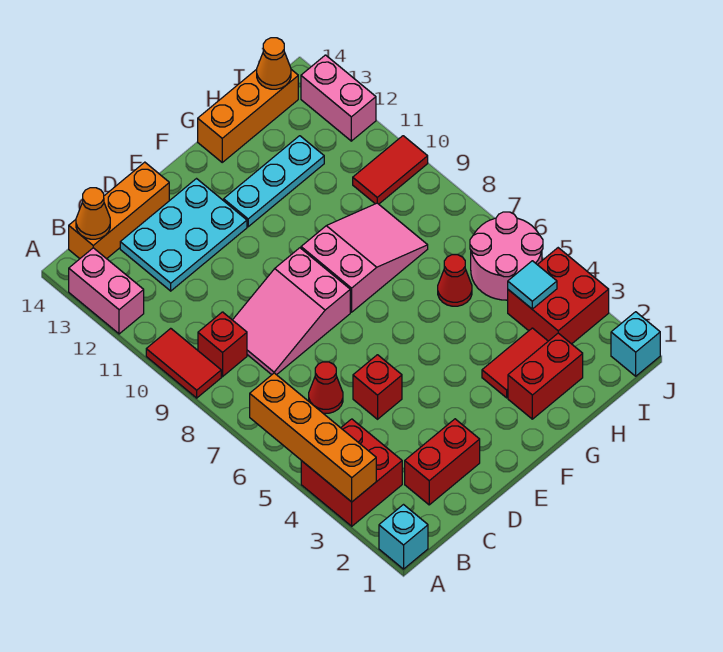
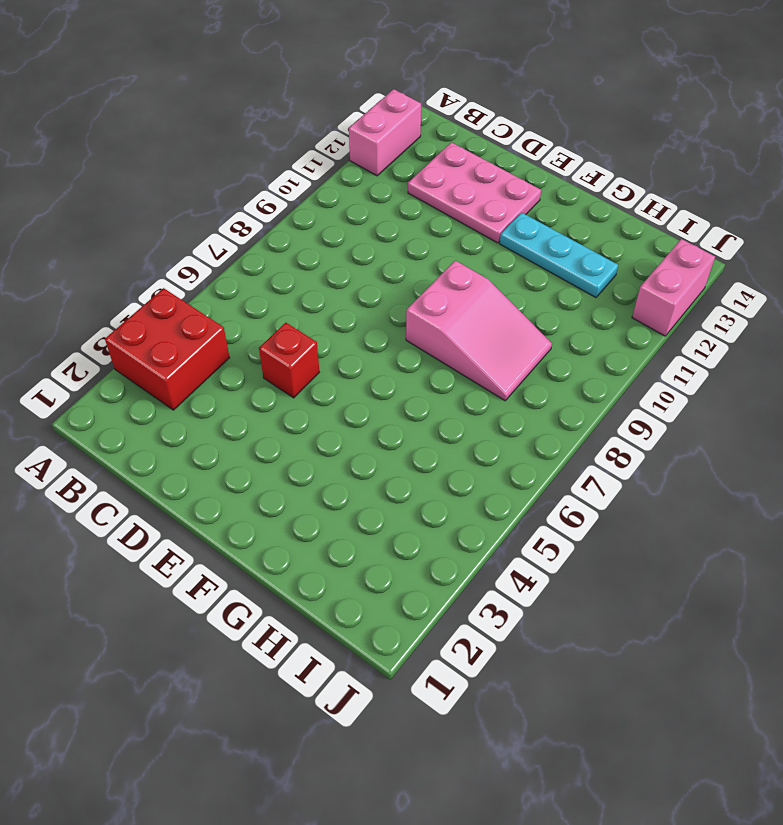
pink 2x3 plate [408,142,541,243] -> cyan 2x3 plate [120,179,247,291]
none -> cyan 1x1 brick [379,505,428,569]
none -> red 1x2 tile [146,328,221,398]
none -> red 1x1 brick [198,312,247,377]

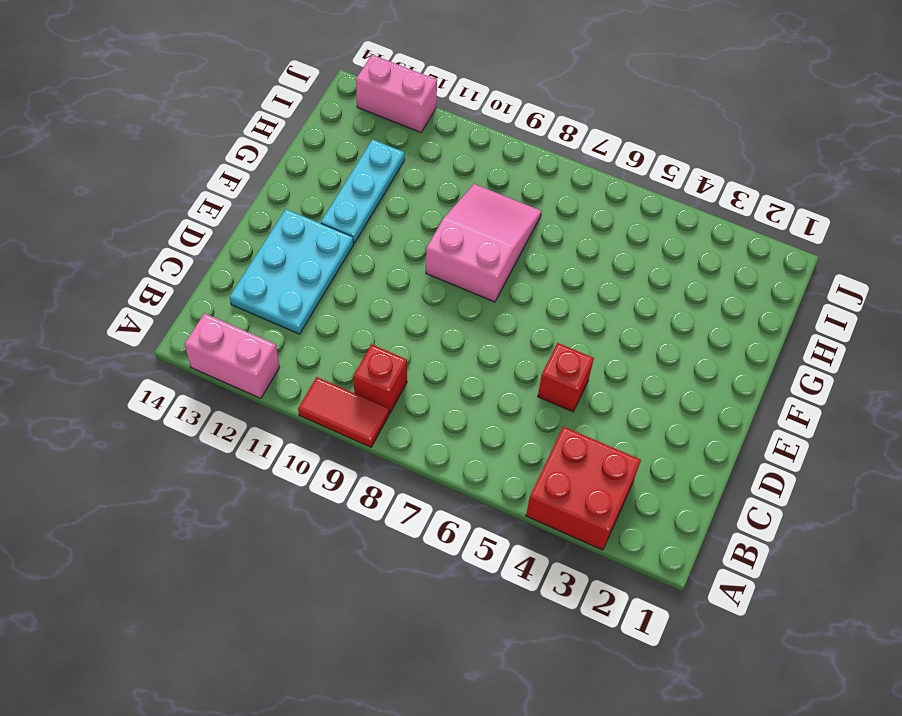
none -> cyan 1x1 brick [379,505,428,569]
none -> orange 1x3 brick [69,162,169,259]
none -> red 1x2 brick [405,419,480,505]

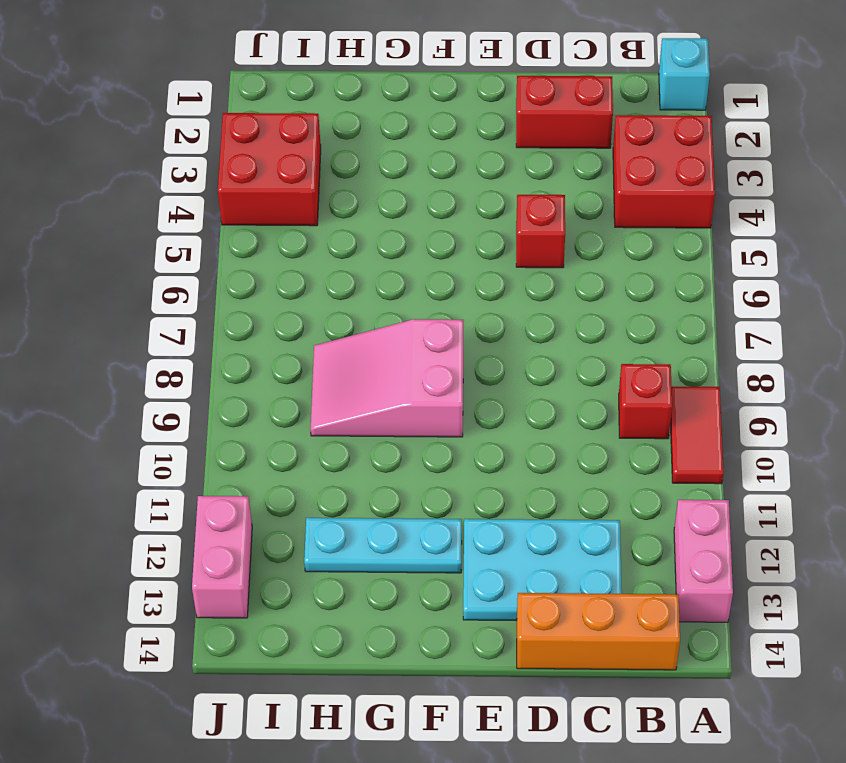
none -> red 1x1 cone [309,362,343,413]
none -> pink 2x3 slope [233,248,350,375]
none -> red 1x2 brick [508,333,583,419]

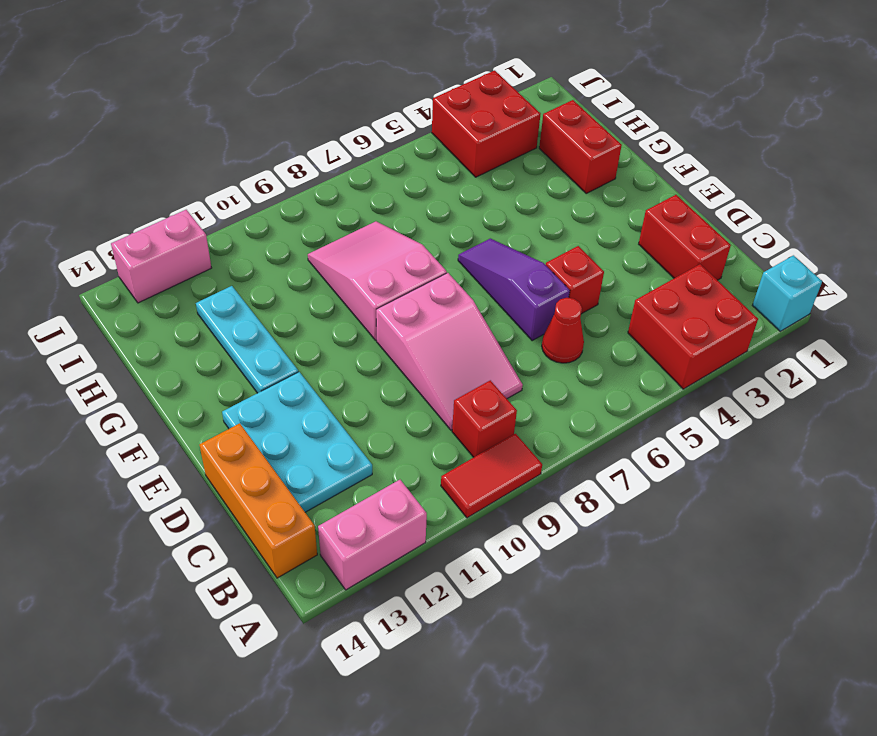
purple 1x3 slope [458,238,570,341] -> none
none -> red 1x2 tile [482,328,548,398]
none -> orange 1x3 brick [198,69,298,162]
none -> red 1x1 cone [438,255,472,306]

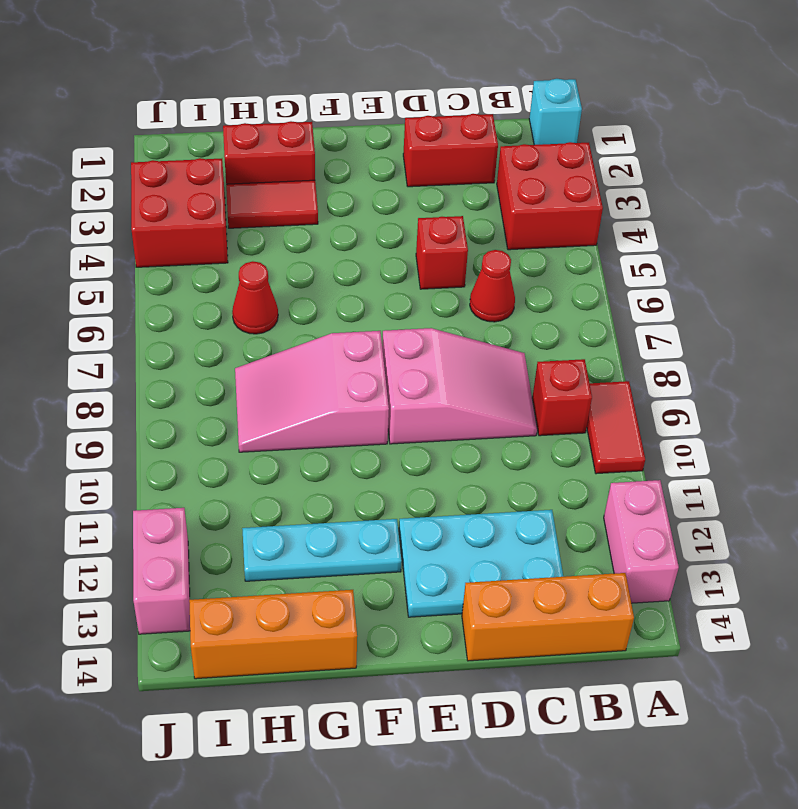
none -> pink 2x2 round brick [470,212,543,300]
none -> red 1x2 tile [353,136,428,204]
none -> cyan 1x1 brick [611,312,660,376]

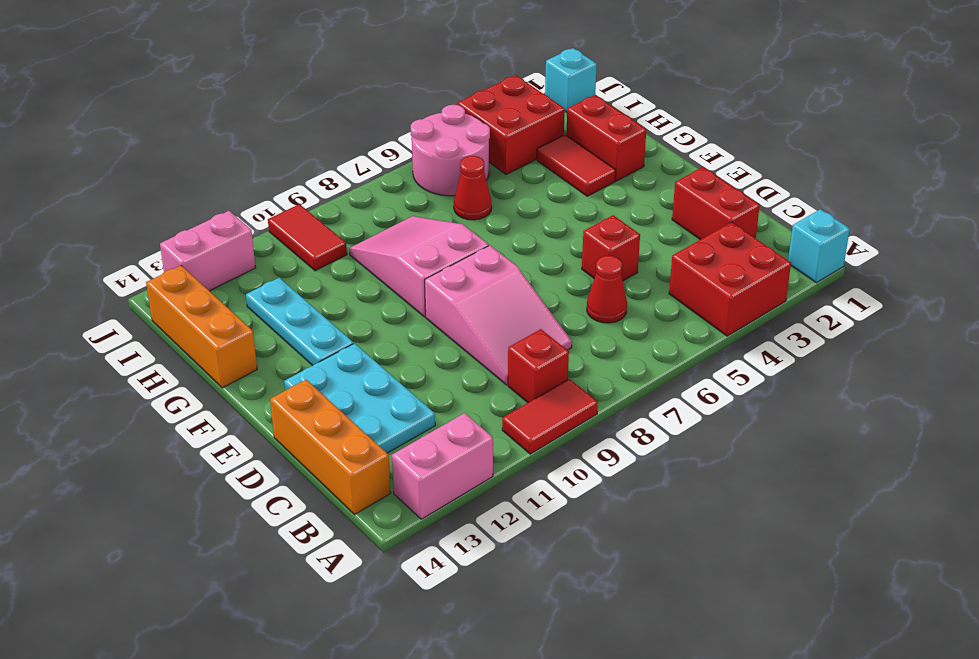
none -> orange 1x4 brick [250,373,376,502]
none -> orange 1x1 cone [76,188,110,239]
none -> cyan 1x1 tile [508,261,557,309]

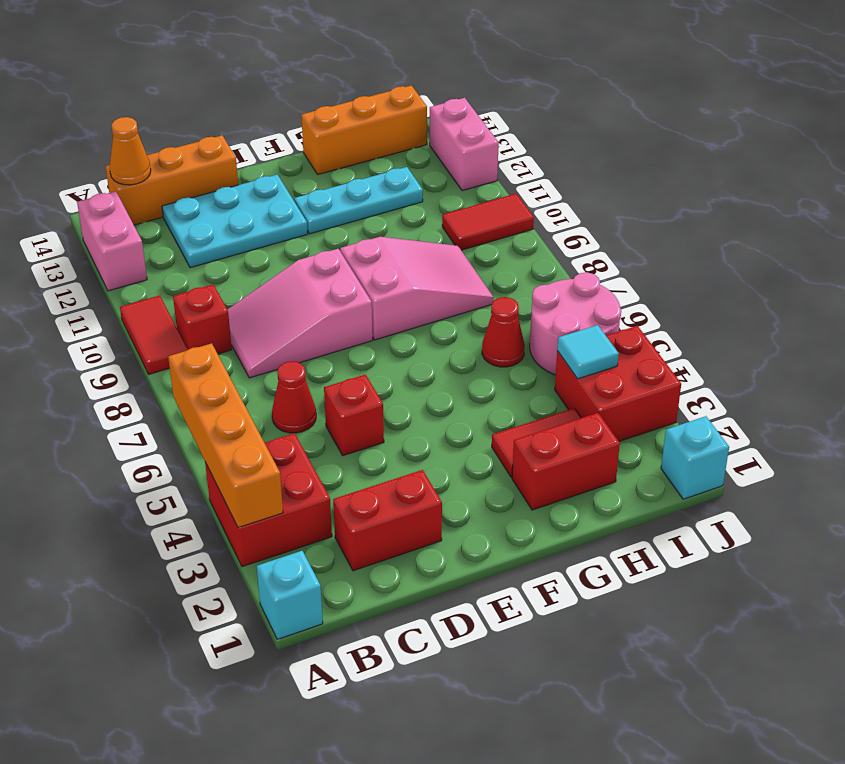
none -> orange 1x1 cone [257,38,291,89]

